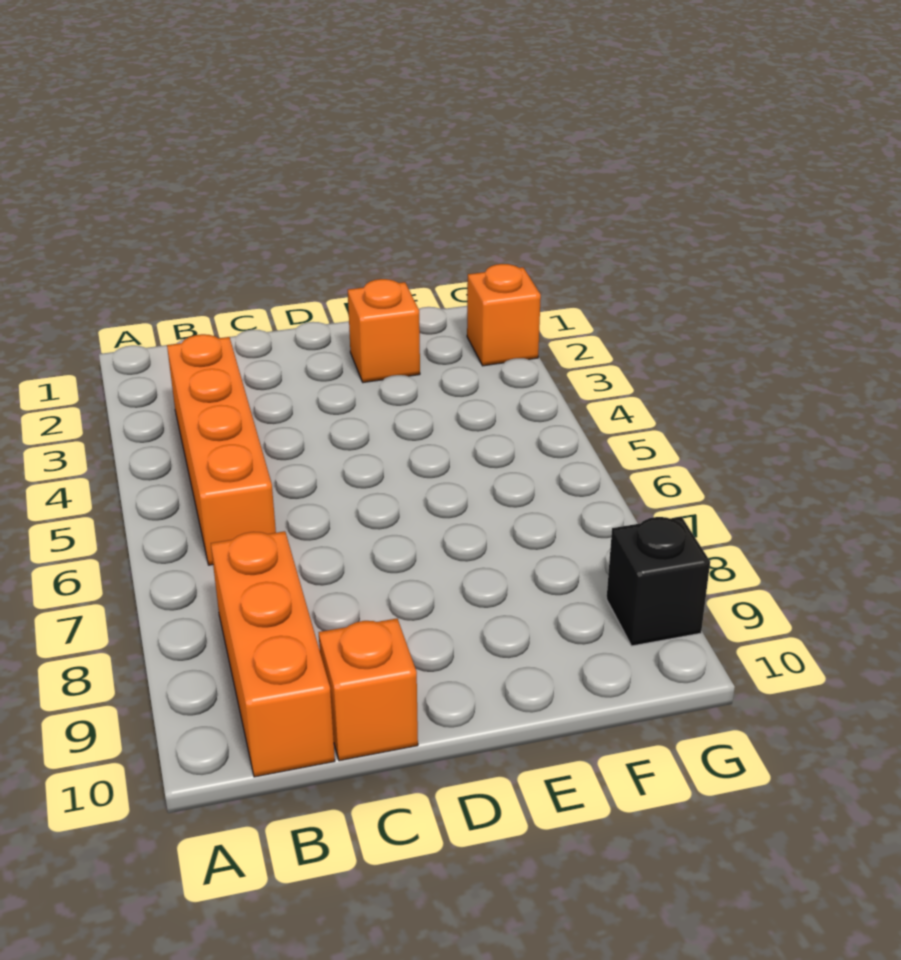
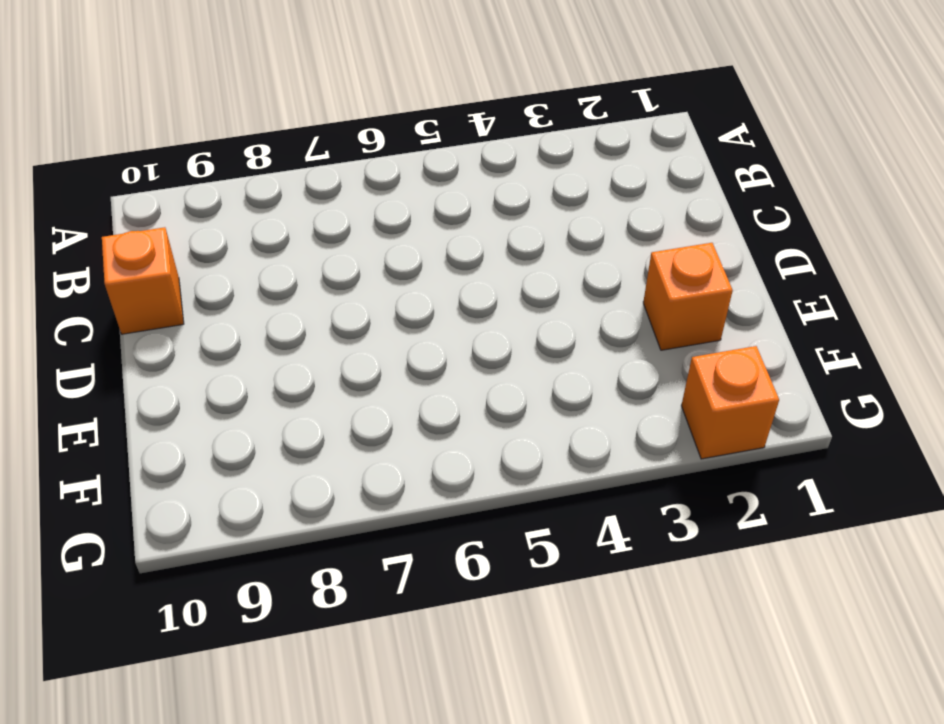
none -> orange 1x4 brick [167,334,276,565]
none -> orange 1x3 brick [211,531,335,777]

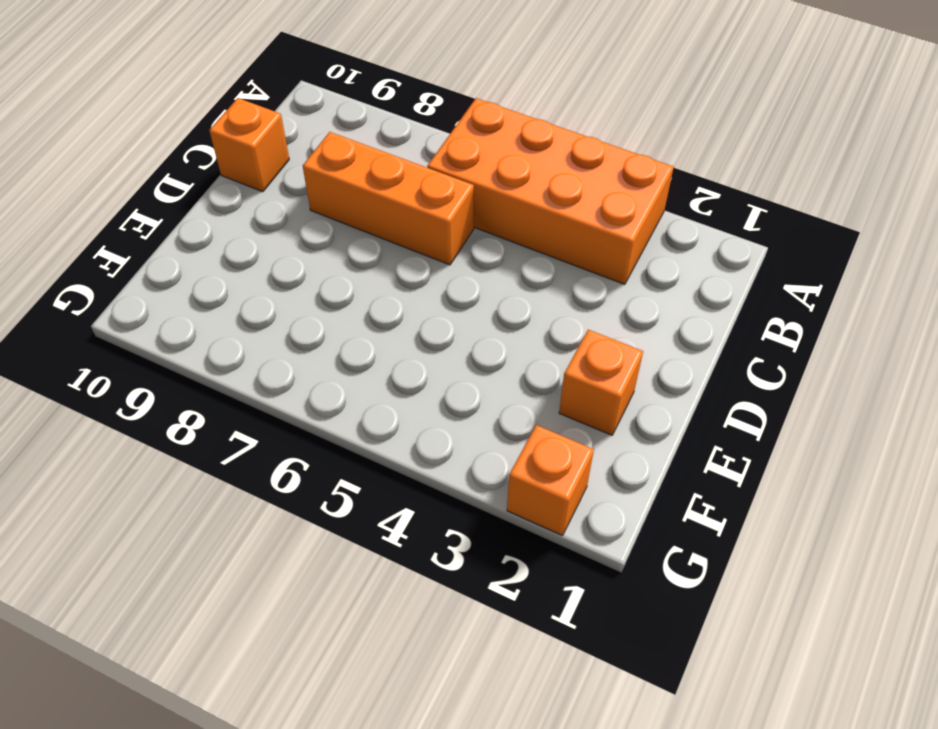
orange 2x4 brick [427,98,673,284] -> orange 1x4 brick [167,334,276,565]
orange 1x3 brick [303,132,474,265] -> orange 1x3 brick moved to [211,531,335,777]
none -> black 1x1 brick [607,517,710,646]

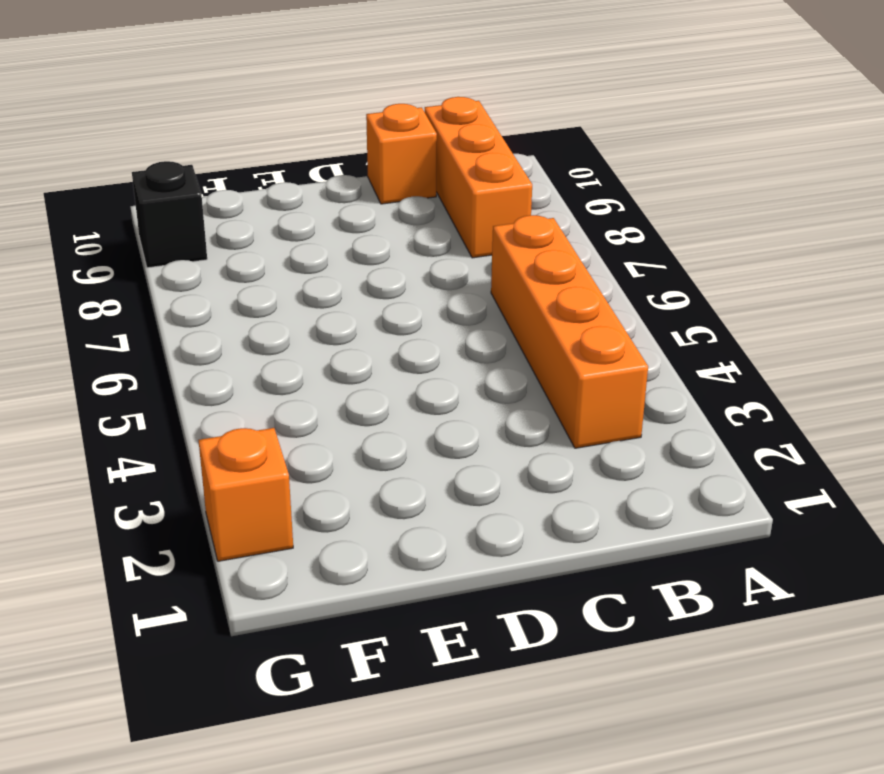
none -> orange 1x1 brick [348,279,420,383]

